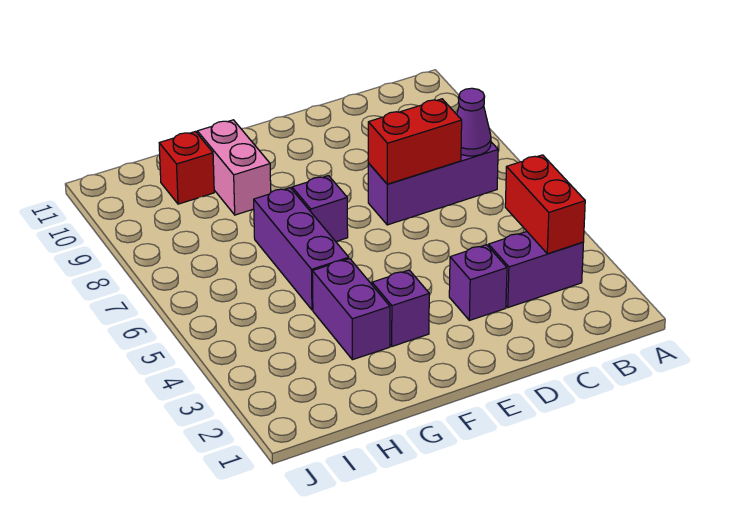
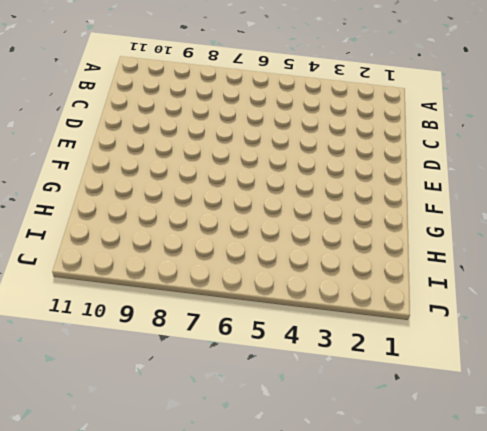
none -> purple 1x2 brick [488,232,583,308]
none -> purple 1x3 brick [368,142,498,225]
none -> purple 1x1 brick [449,245,507,320]

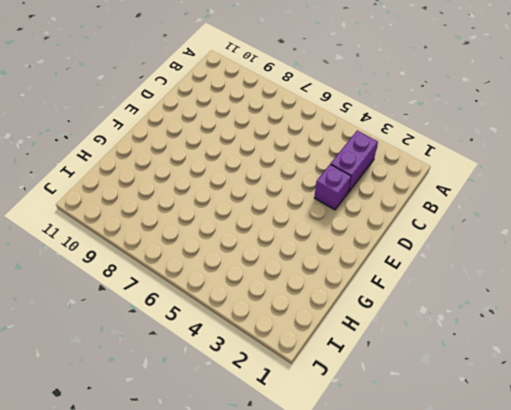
none -> purple 1x3 brick [368,142,498,225]
none -> purple 1x1 brick [372,270,429,346]
none -> purple 1x1 brick [292,176,348,242]

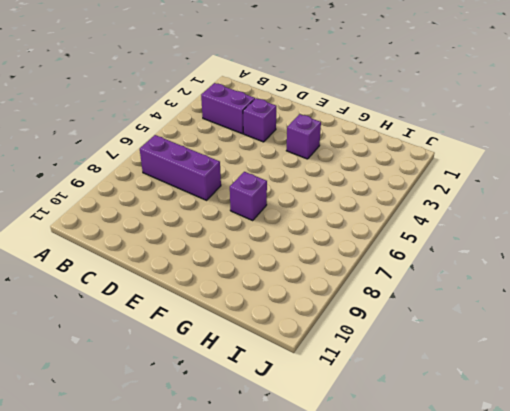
none -> purple 1x2 brick [312,259,390,360]
none -> purple 1x3 brick [254,188,349,310]
none -> pink 1x2 brick [197,120,271,215]

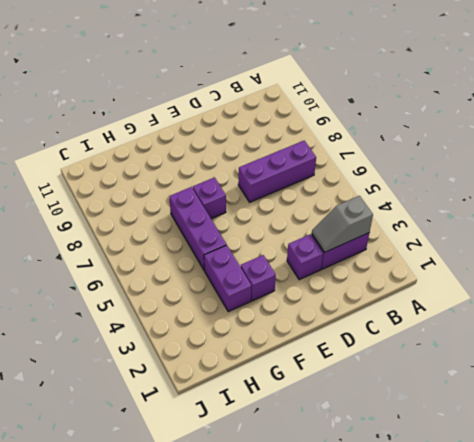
grey 1x2 slope [312,196,373,253] -> red 1x2 brick [505,155,585,254]
none -> pink 1x2 brick [197,120,271,215]
none -> red 1x1 brick [159,132,214,204]
none -> purple 1x1 cone [457,88,491,156]

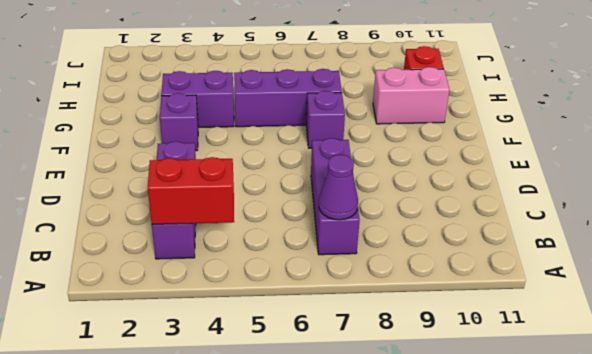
none -> red 1x2 brick [368,99,462,184]

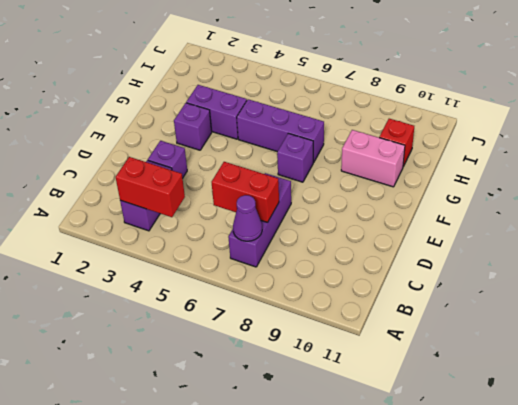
red 1x2 brick [212,162,279,223] -> red 1x2 brick turned to [368,99,462,184]

